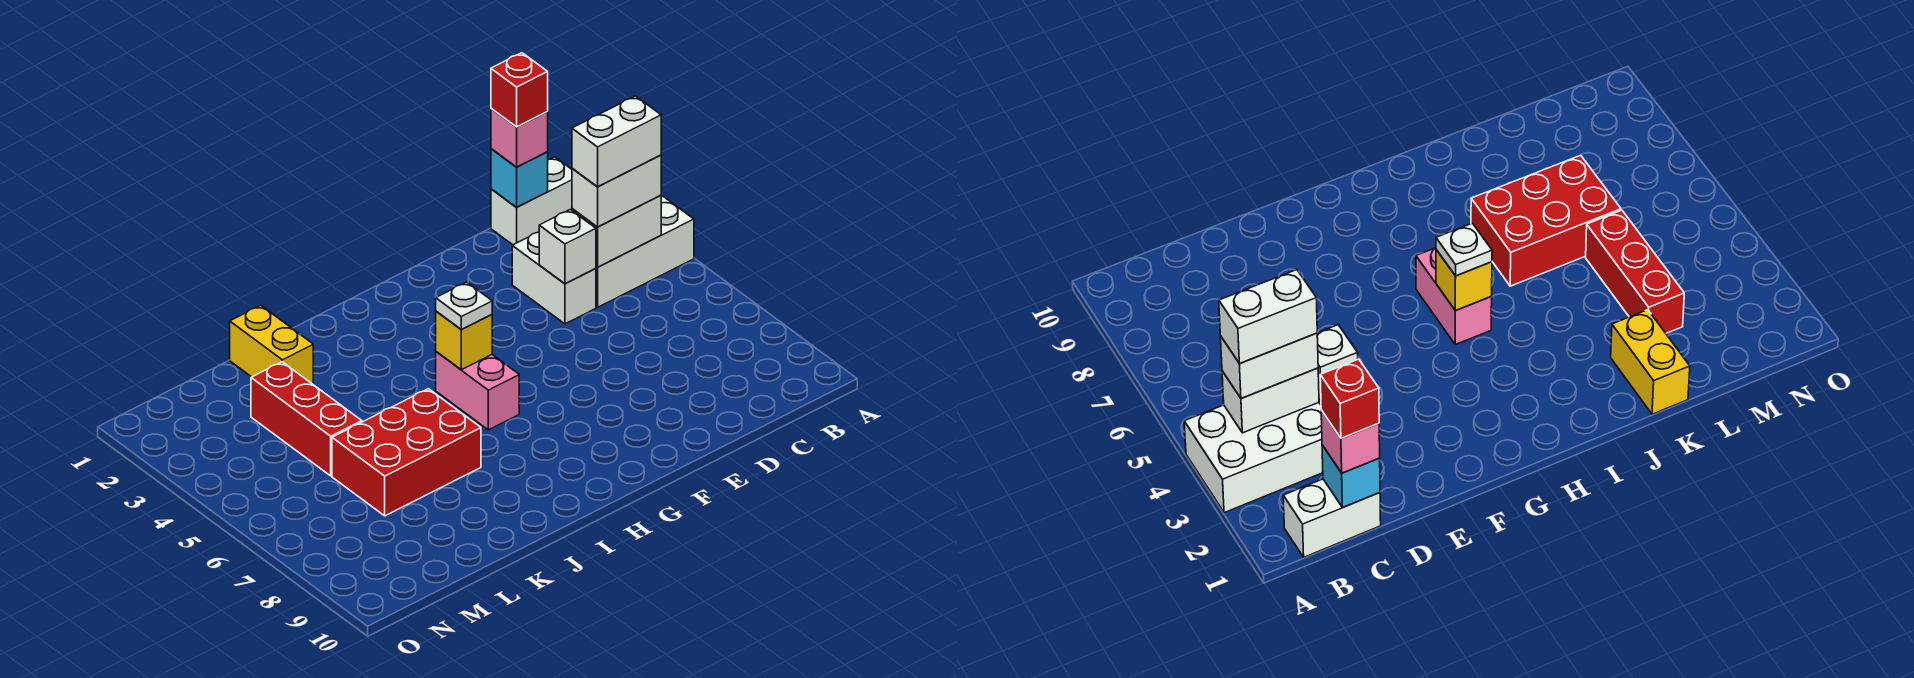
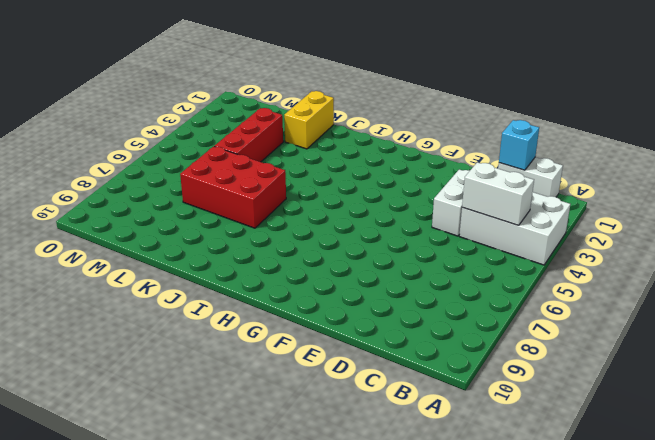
none -> pink 1x2 brick [436,352,519,430]
none -> white 1x1 brick [539,210,596,284]
none -> yellow 1x1 brick [436,311,492,370]

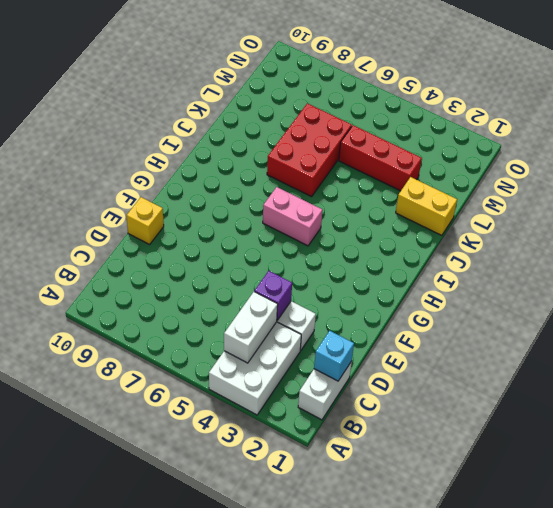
purple 1x1 brick [254,271,292,320] -> white 1x1 brick [539,210,596,284]
yellow 1x1 brick [126,197,164,244] -> yellow 1x1 brick moved to [436,311,492,370]
none -> white 1x2 brick [572,155,661,227]
none -> pink 1x1 brick [491,109,548,167]
none -> white 1x1 plate [436,282,492,329]

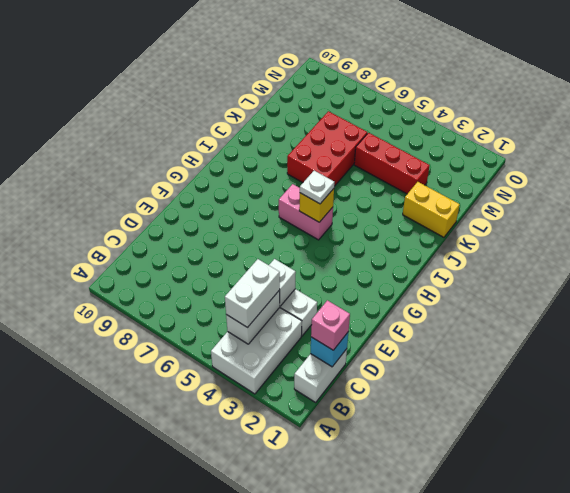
none -> white 1x2 brick [572,96,661,187]
none -> red 1x1 brick [491,53,548,127]

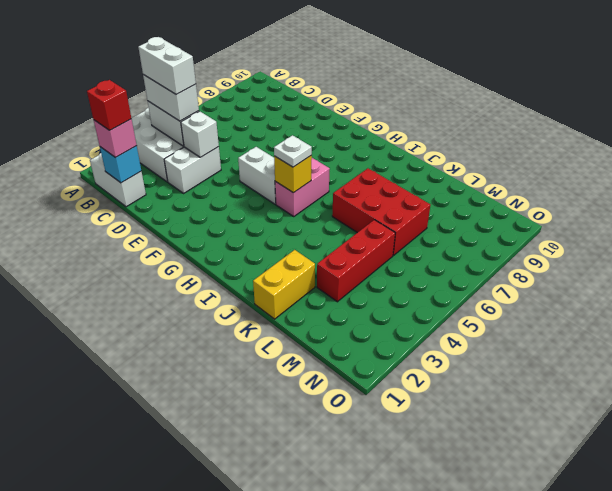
white 1x2 brick [238,147,276,204] -> none

